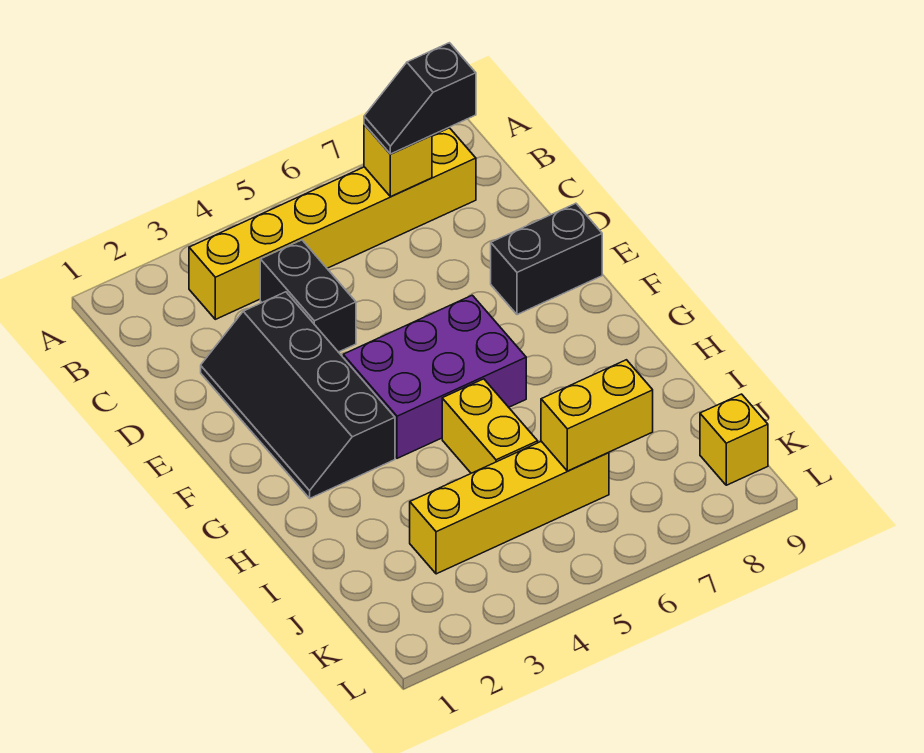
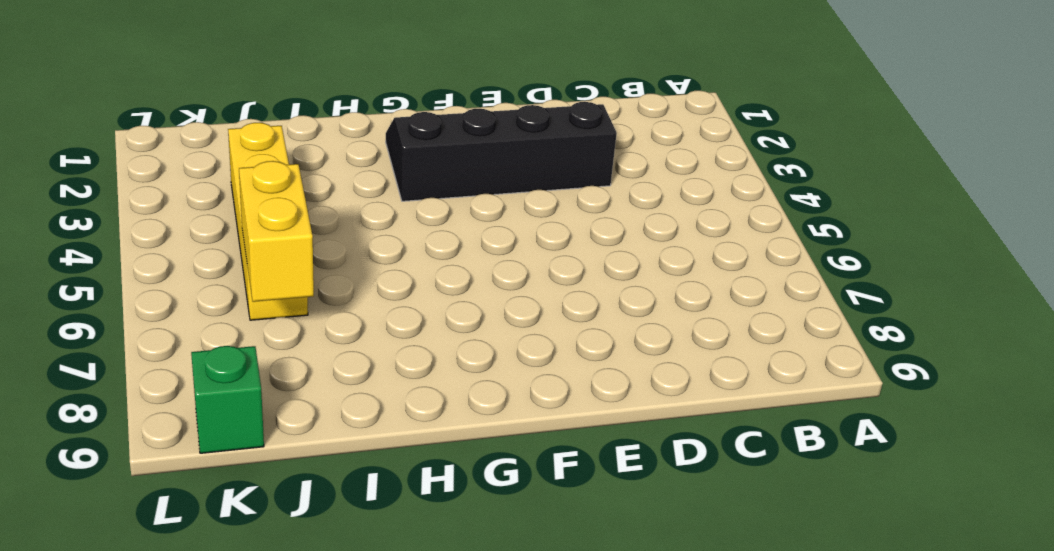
green 1x1 brick [191,346,264,453] -> yellow 1x1 brick [700,394,768,485]
none -> yellow 1x6 brick [189,128,476,319]
none -> black 1x2 brick [260,240,356,352]

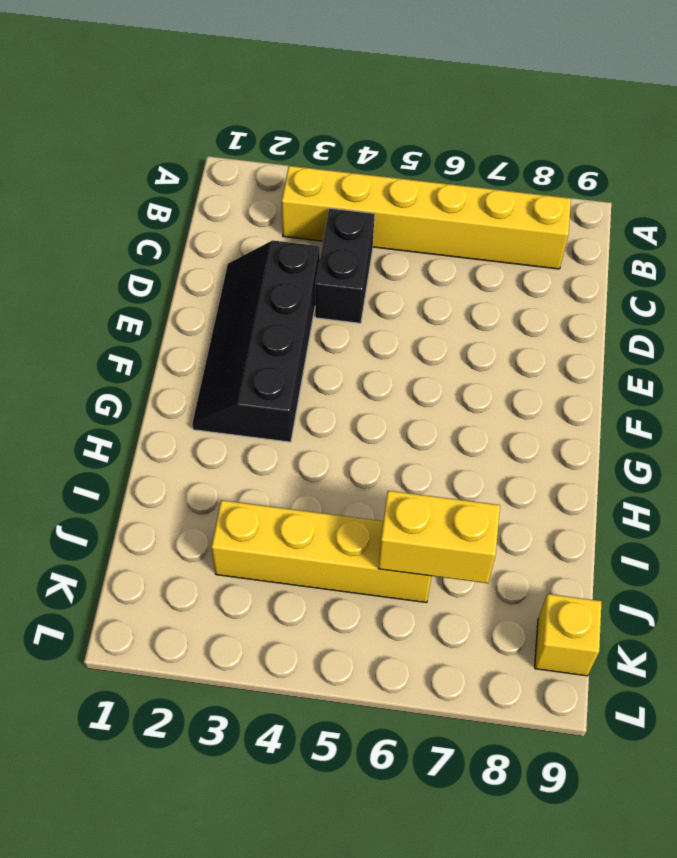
none -> black 1x2 brick [491,203,602,315]
none -> purple 2x3 brick [343,295,526,458]

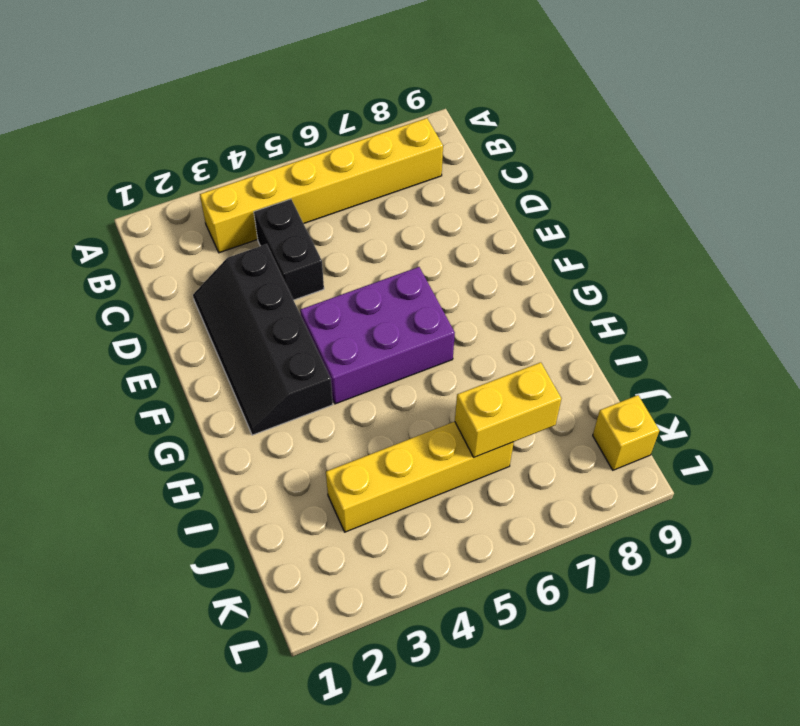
none -> black 1x2 brick [491,203,602,315]
none -> yellow 1x2 brick [442,379,538,473]

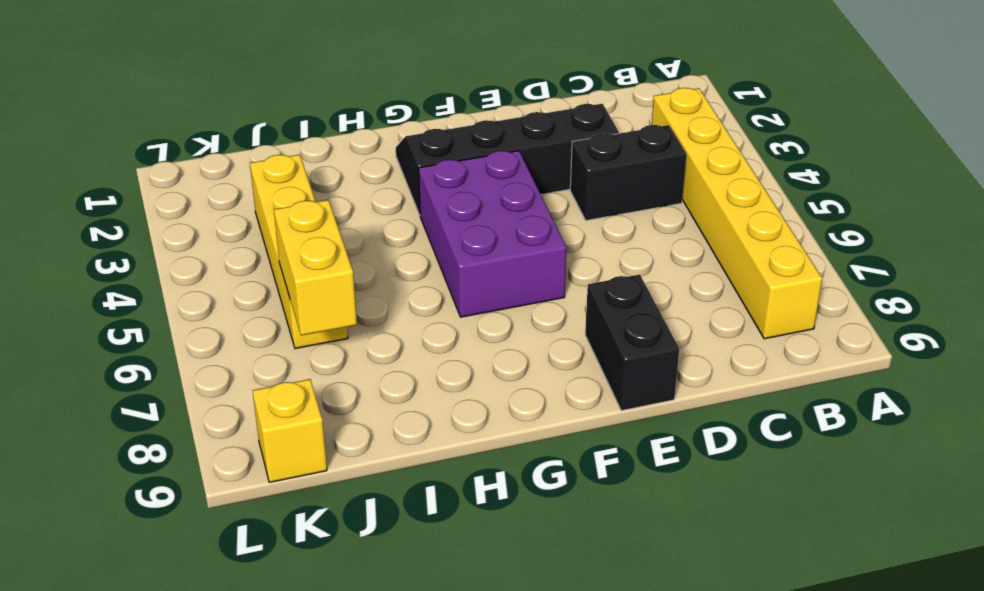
none -> yellow 1x2 brick [442,379,538,473]
none -> yellow 1x1 brick [364,125,432,197]

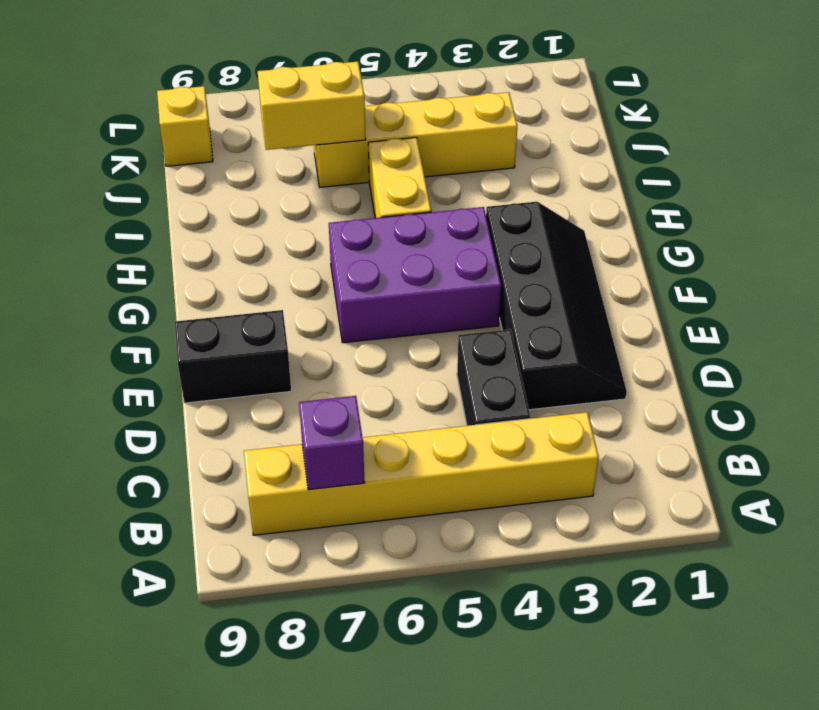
purple 1x1 brick [299,396,365,490] -> yellow 1x1 brick [364,125,432,197]
none -> black 1x2 slope [364,43,476,154]

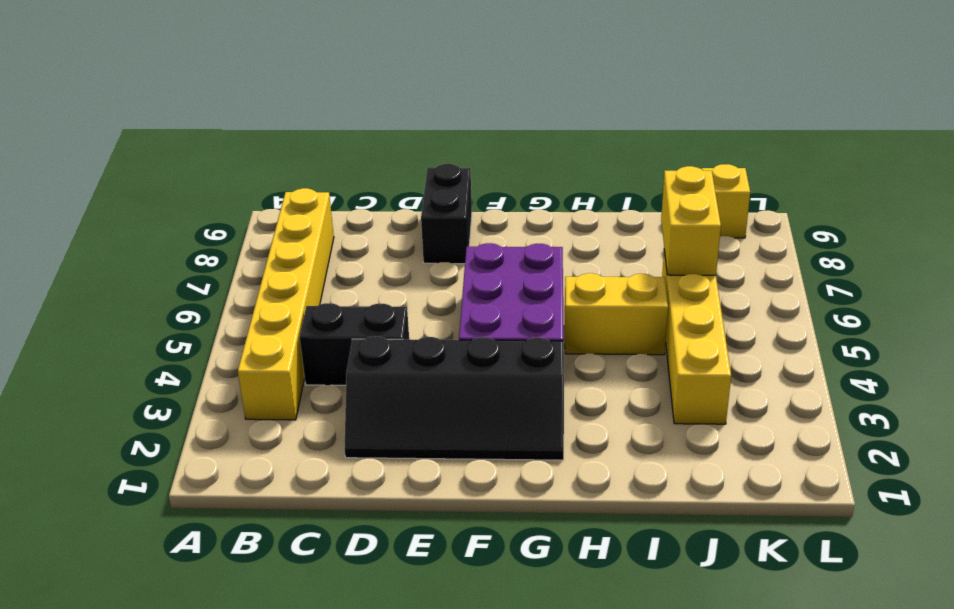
none -> yellow 1x1 brick [364,125,432,197]
none -> black 1x2 slope [364,43,476,154]

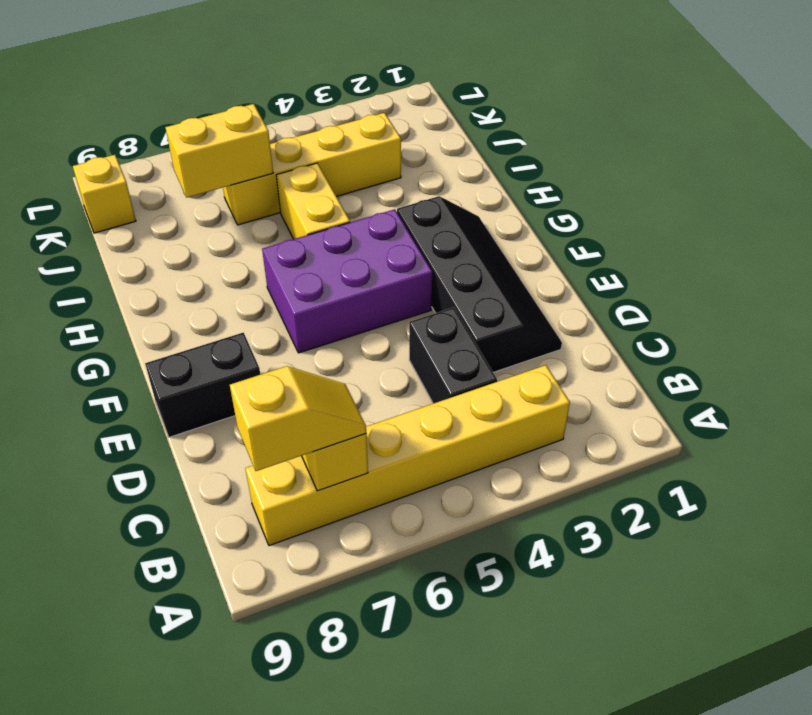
yellow 1x2 slope [230,366,366,471] -> black 1x2 slope [364,43,476,154]

